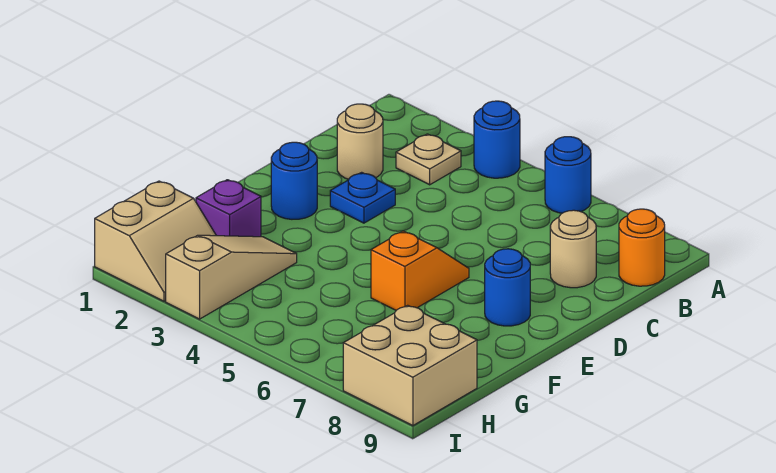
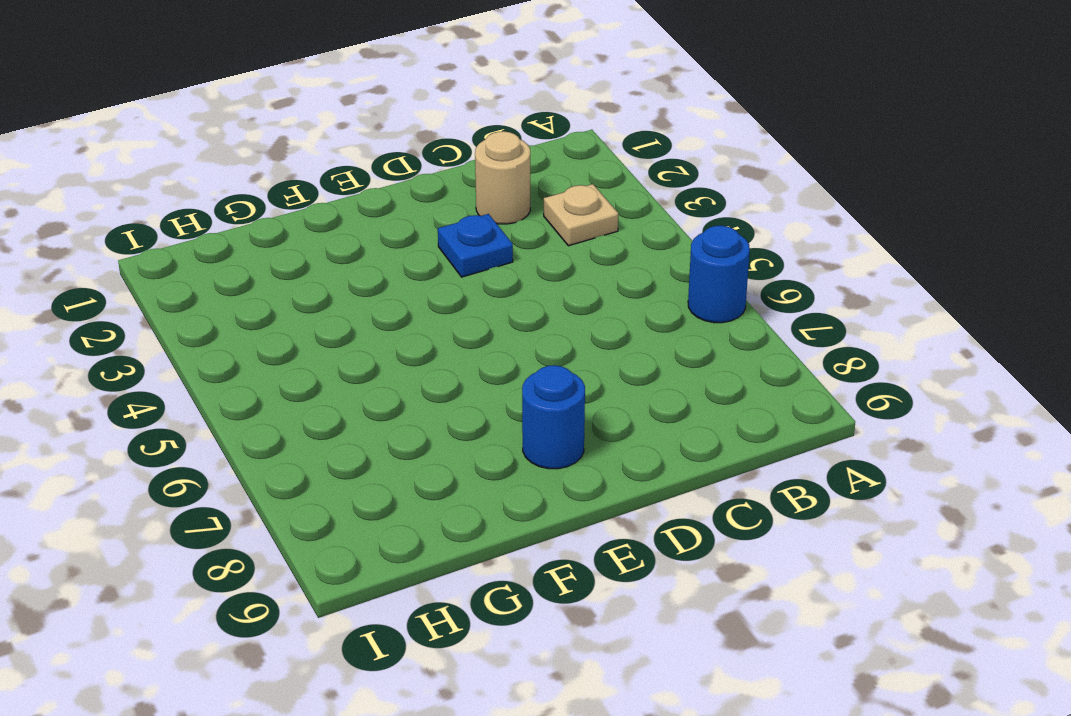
none -> blue 1x1 round brick [474,101,520,178]
none -> orange 1x1 round brick [619,209,665,286]
none -> tan 1x1 round brick [550,210,596,288]

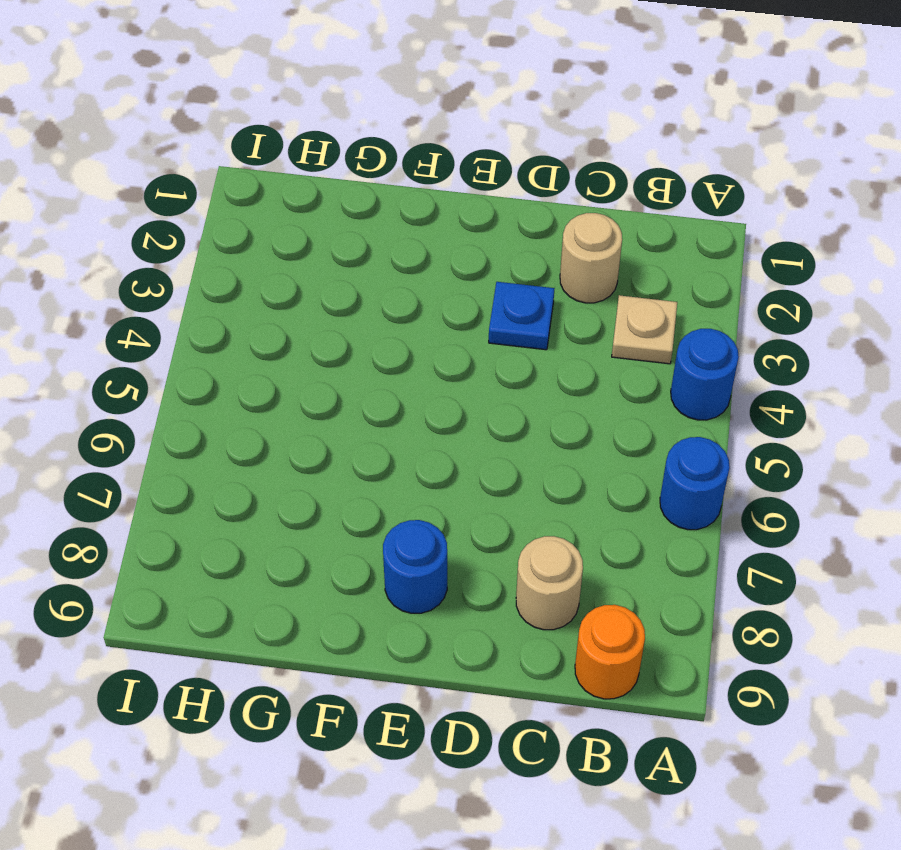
none -> blue 1x1 round brick [271,142,317,219]
none -> orange 1x2 slope [371,231,469,310]
none -> purple 1x1 brick [196,180,261,237]

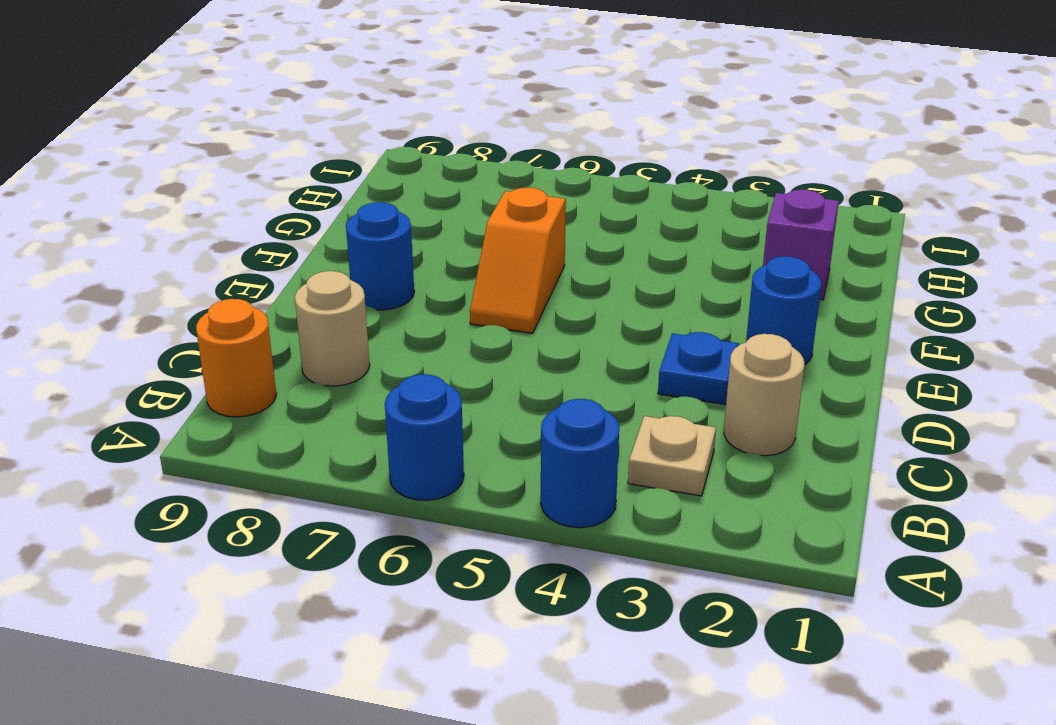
none -> tan 1x3 slope [166,235,297,319]
none -> tan 2x2 slope [95,181,216,301]
none -> tan 2x2 brick [343,305,477,426]

